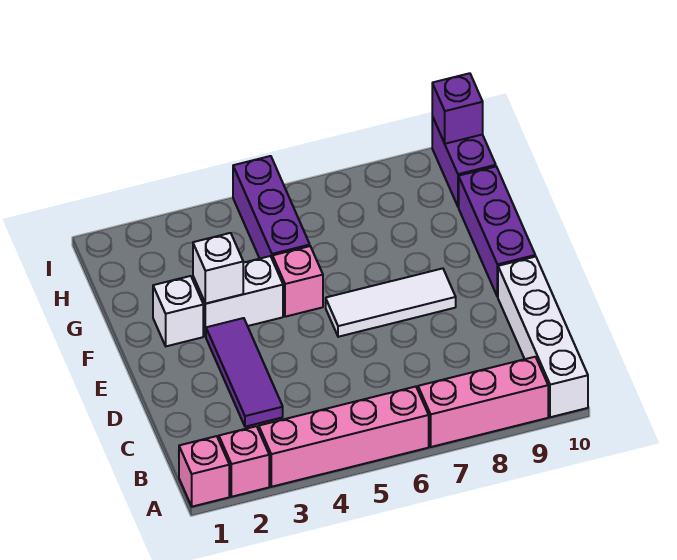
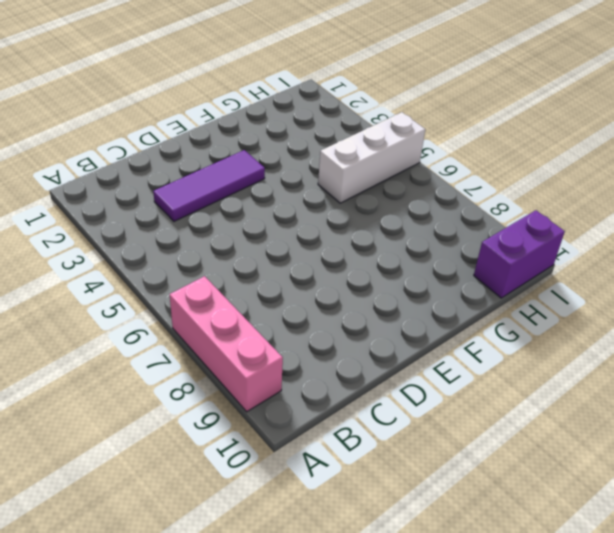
white 1x3 brick [318,112,425,203] -> purple 1x3 brick [233,156,310,260]
none -> pink 1x1 brick [179,436,229,507]
none -> pink 1x1 brick [219,426,269,497]
none -> pink 1x4 brick [259,387,429,487]

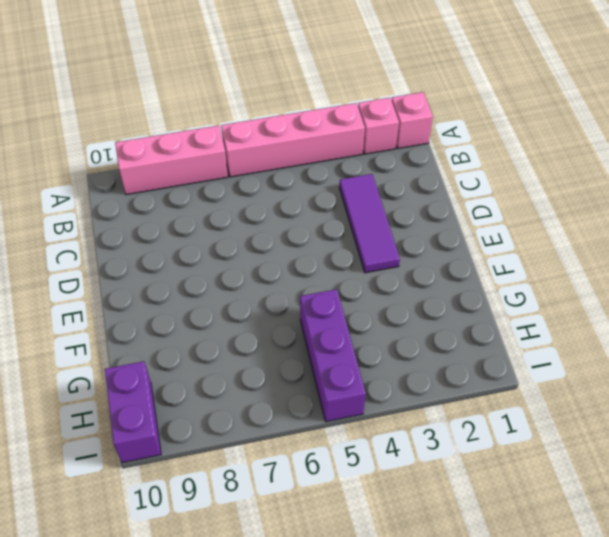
none -> white 1x4 brick [498,256,588,417]
none -> white 1x3 tile [326,268,456,337]
none -> purple 1x3 brick [459,167,535,297]

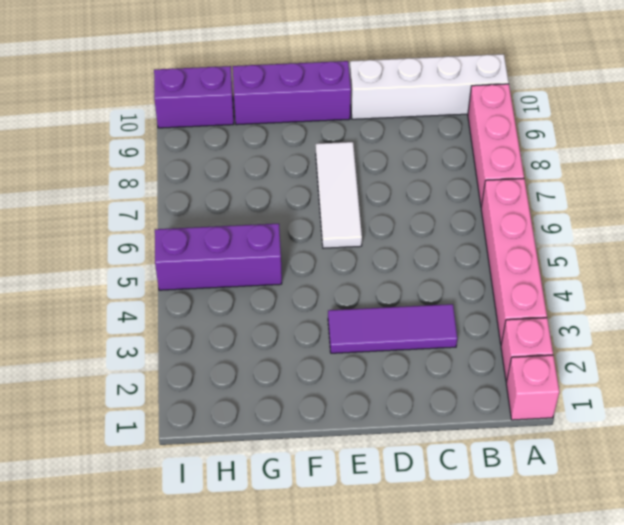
none -> white 1x1 brick [153,276,203,346]
none -> white 1x2 brick [193,256,283,337]
none -> pink 1x1 brick [273,246,323,317]

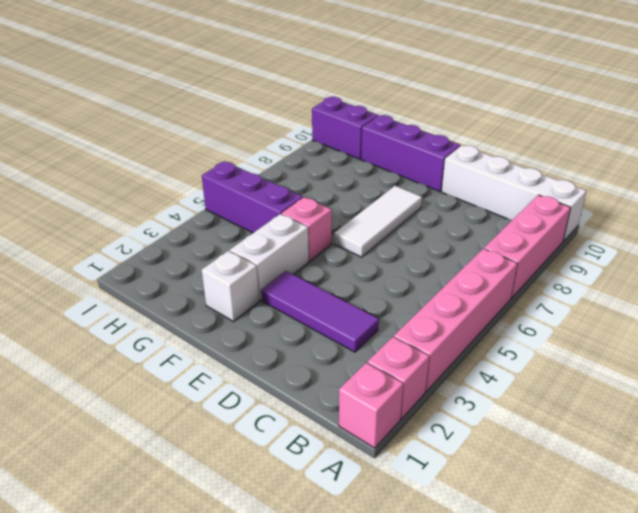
none -> white 1x1 brick [193,233,243,304]
none -> purple 1x1 brick [432,73,483,144]

